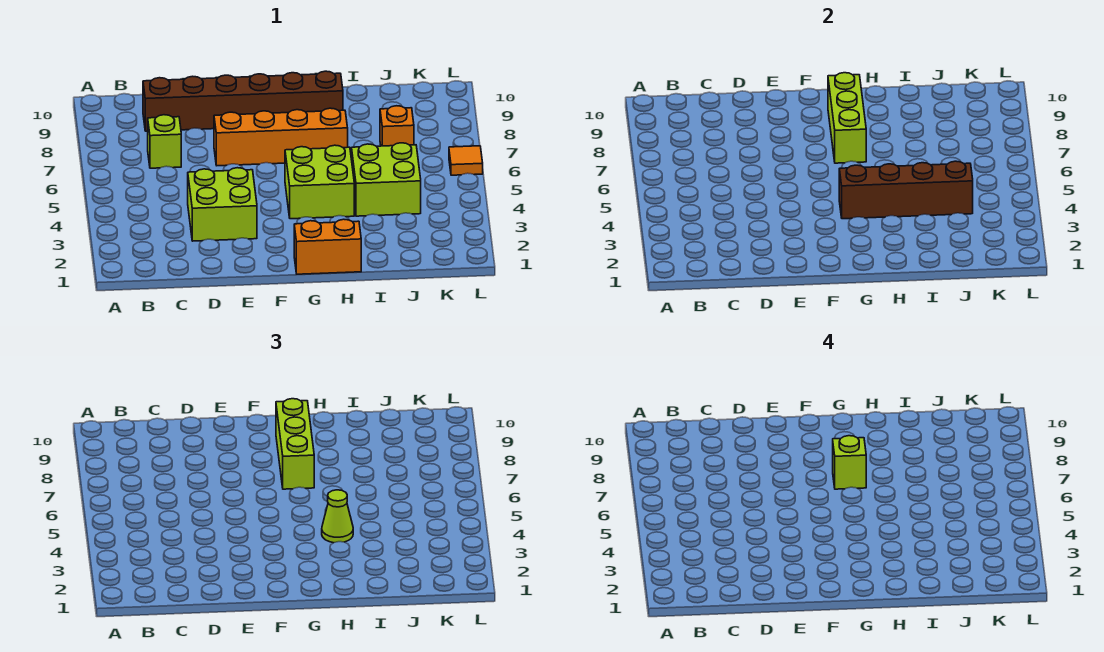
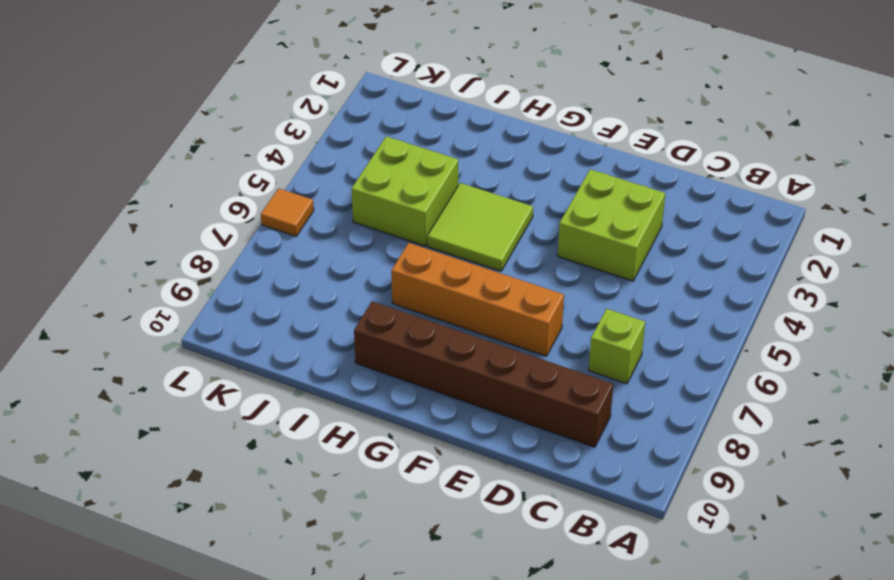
lime 2x2 tile [427,183,533,271] -> lime 2x2 brick [285,145,354,219]
none -> orange 1x2 brick [294,219,361,274]
none -> orange 1x1 brick [380,106,414,146]
none -> brown 1x4 brick [839,161,973,219]

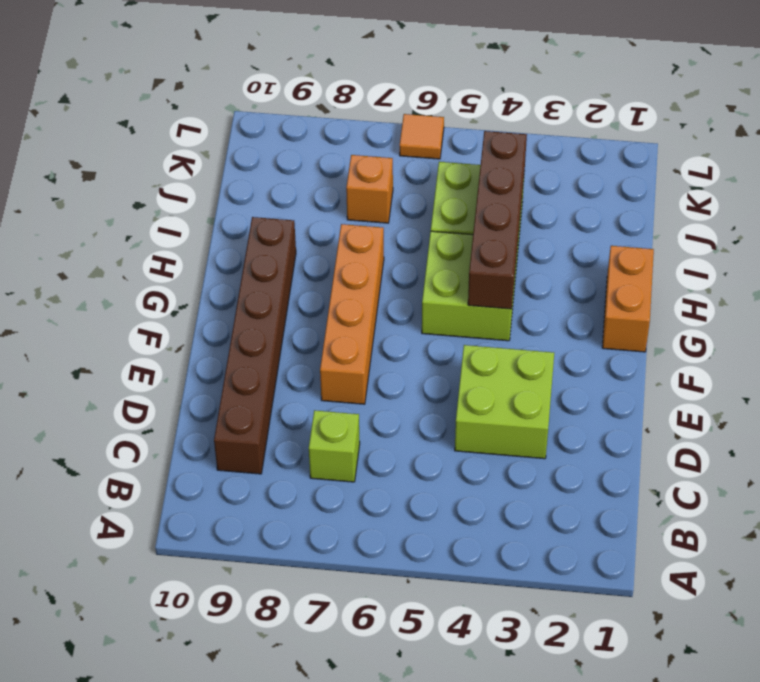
none -> lime 1x3 brick [828,73,866,163]
none -> lime 1x3 brick [276,399,314,489]
none -> lime 1x1 cone [322,490,353,543]

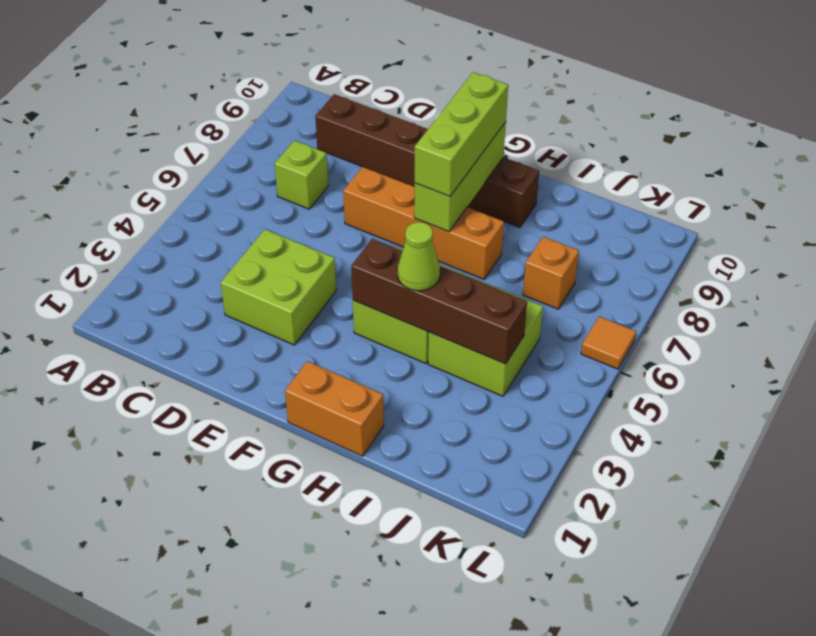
none -> lime 1x1 brick [833,436,866,489]

